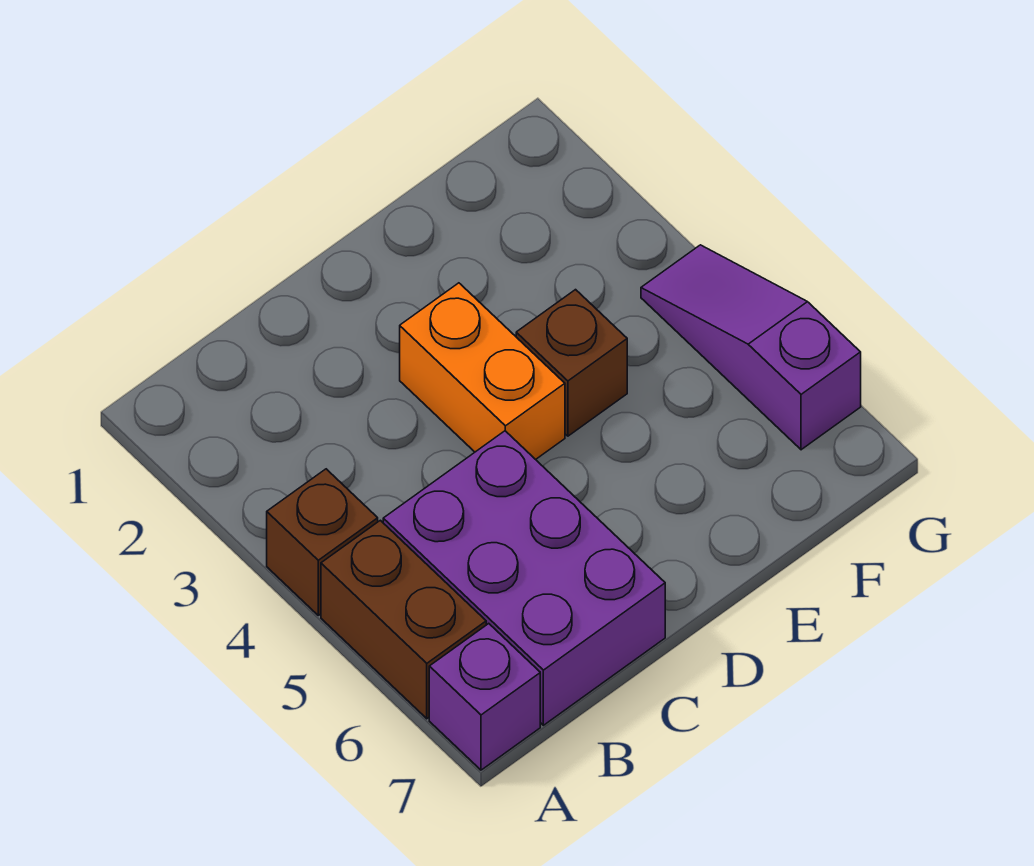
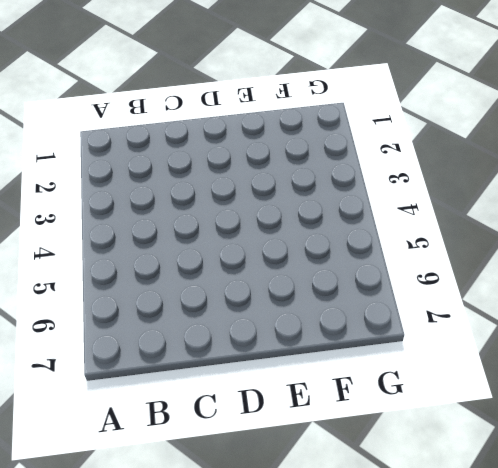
none -> brown 1x1 brick [267,469,378,615]
none -> brown 1x2 brick [321,520,486,719]

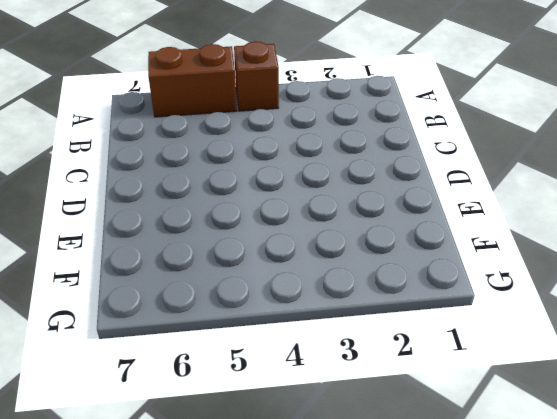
none -> purple 1x1 brick [429,624,540,770]
none -> purple 2x3 brick [383,431,665,725]

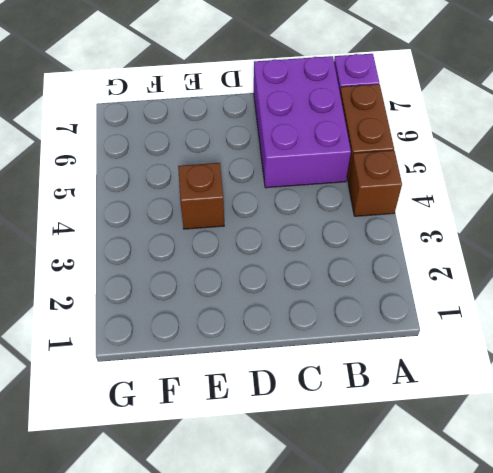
none -> orange 1x2 brick [400,283,565,460]
none -> purple 1x3 slope [641,245,861,450]

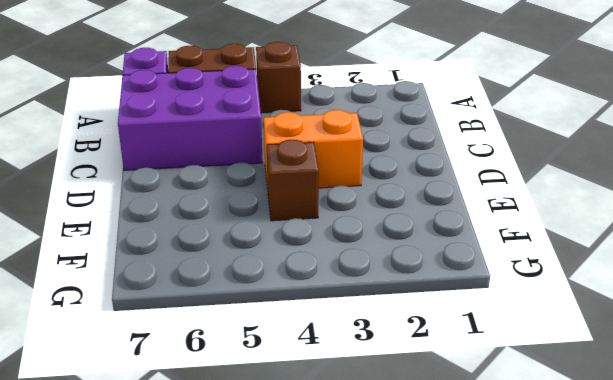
none -> purple 1x3 slope [641,245,861,450]

